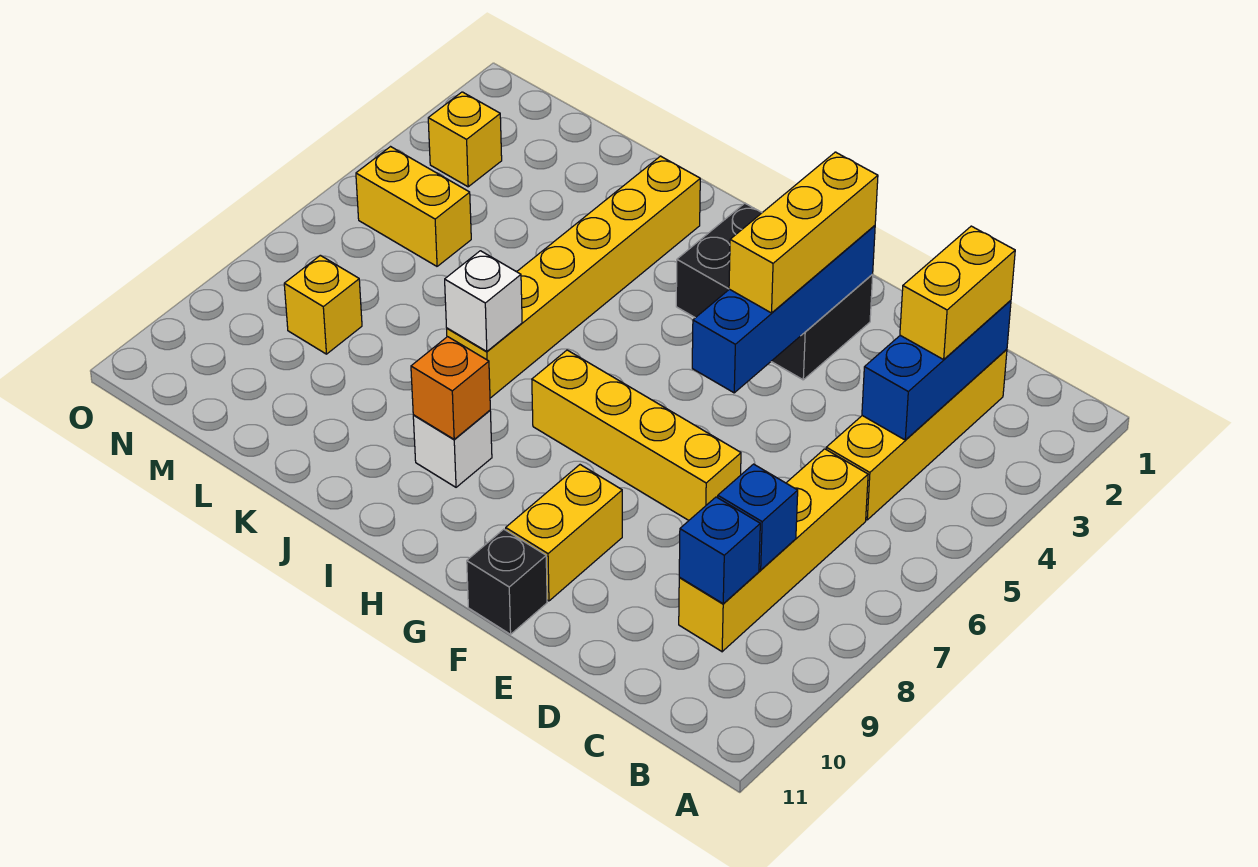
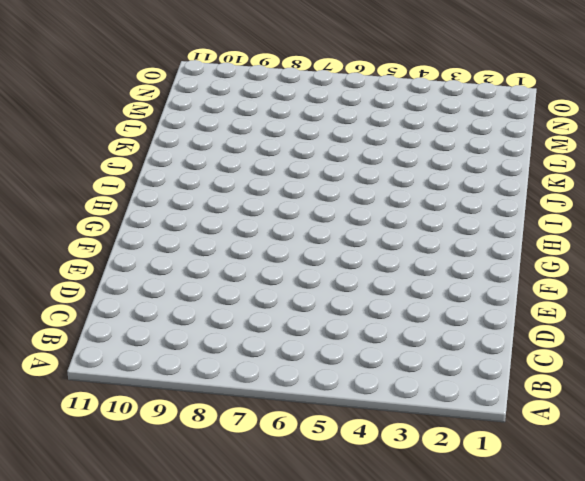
none -> yellow 1x4 brick [826,349,1007,520]
none -> yellow 1x4 brick [679,449,868,652]
none -> yellow 1x4 brick [532,350,741,520]

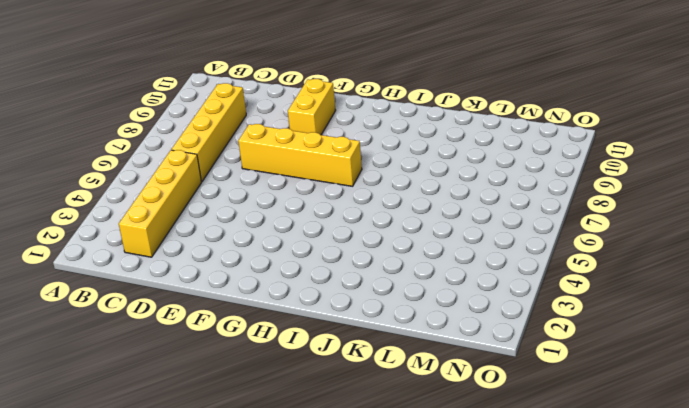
none -> black 2x3 brick [676,203,873,380]
none -> black 1x1 brick [467,529,547,634]
none -> white 1x1 brick [413,411,492,487]

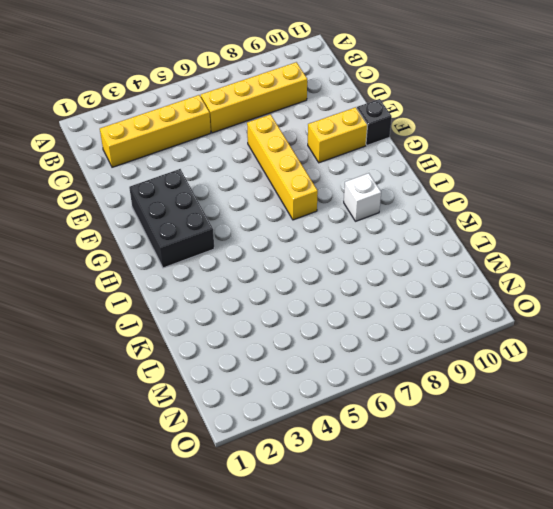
none -> yellow 1x6 brick [447,156,700,398]
none -> yellow 1x2 brick [356,147,471,266]
none -> yellow 1x1 brick [284,255,362,354]

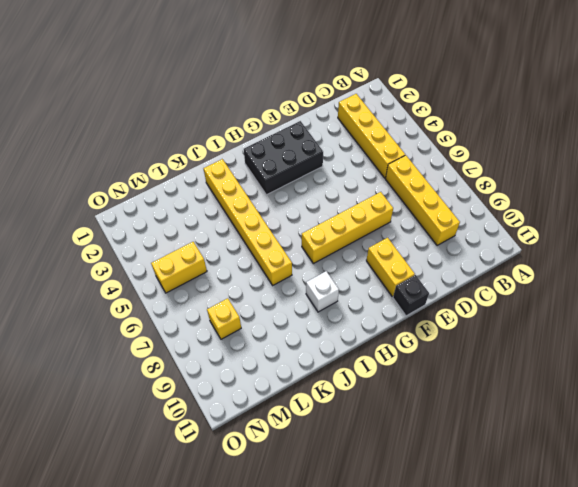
none -> yellow 1x1 brick [428,92,502,187]
none -> blue 1x3 brick [862,300,1011,440]
none -> blue 1x1 brick [718,464,798,570]

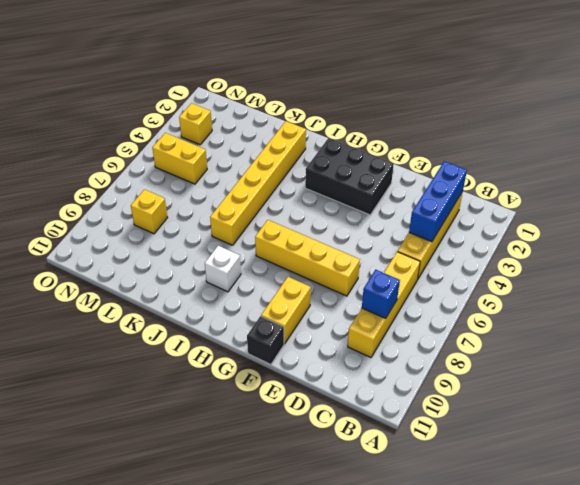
none -> blue 1x1 brick [679,497,760,604]
none -> blue 1x4 brick [692,226,875,393]
none -> orange 1x1 brick [411,337,490,439]

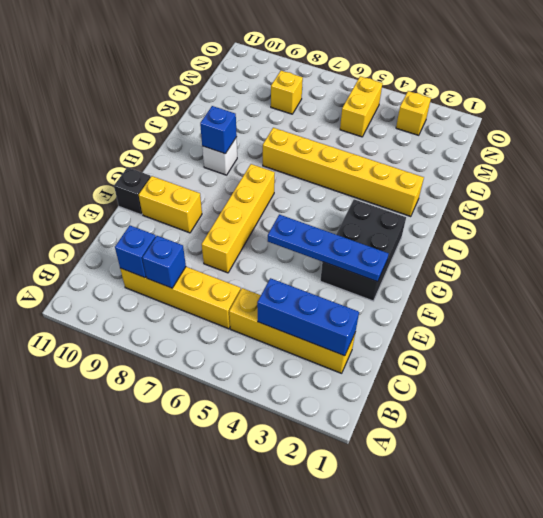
blue 1x4 plate [268,214,389,282] -> blue 1x4 brick [692,226,875,393]
blue 1x1 brick [200,106,237,154] -> orange 1x1 brick [411,337,490,439]
none -> white 1x1 brick [445,251,522,352]
none -> yellow 1x2 brick [900,226,1015,360]
none -> yellow 1x3 brick [729,152,878,313]

